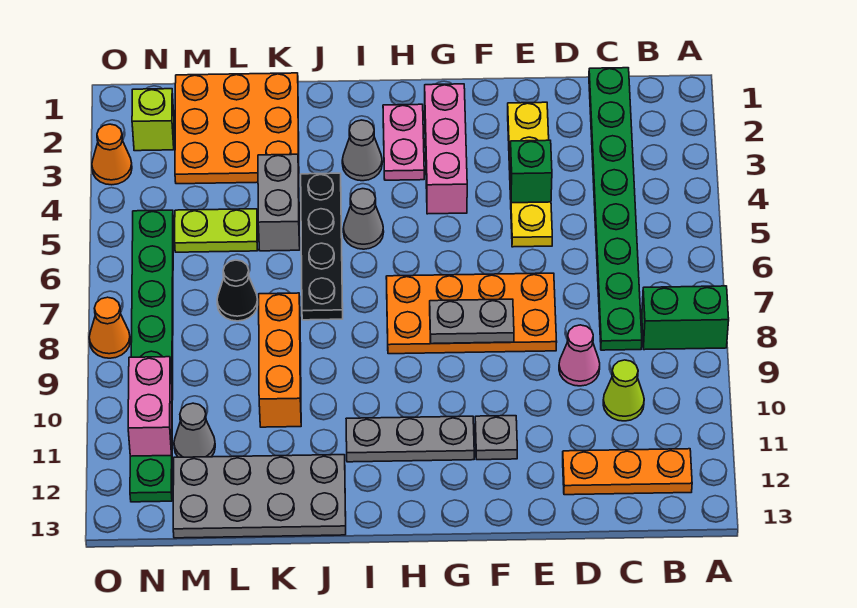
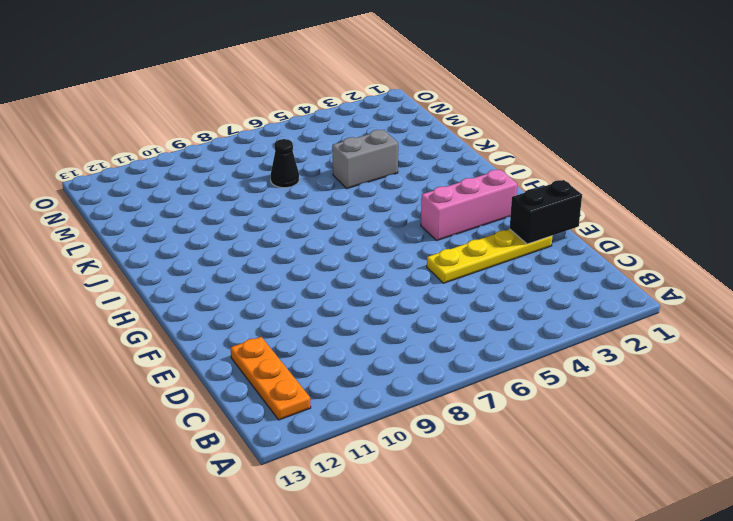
black 1x2 brick [510,180,582,244] -> none
none -> green 1x2 brick [642,286,729,350]
none -> green 1x8 plate [589,68,642,350]
none -> lime 1x1 cone [603,360,644,421]

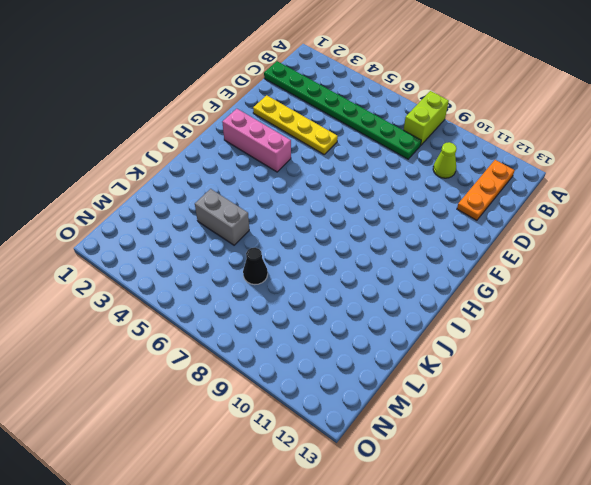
lime 1x2 brick [404,91,449,145] -> green 1x2 brick [642,286,729,350]
none -> pink 1x1 cone [559,325,600,386]
none -> orange 2x4 plate [386,273,557,354]
none -> grey 1x1 plate [475,416,517,460]

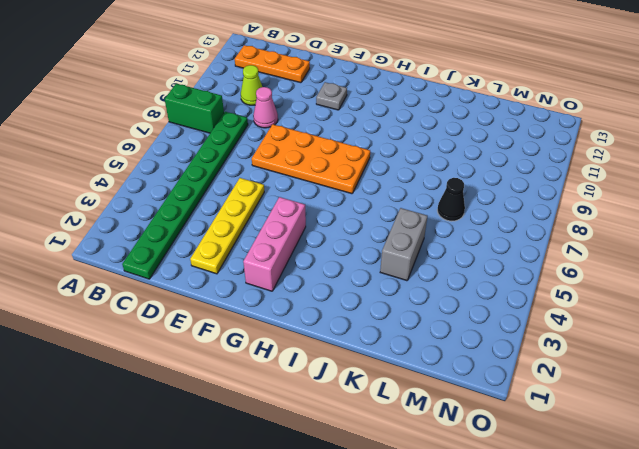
none -> grey 1x3 plate [346,416,474,462]
none -> pink 1x2 plate [383,104,424,180]
none -> grey 1x1 cone [342,120,382,181]

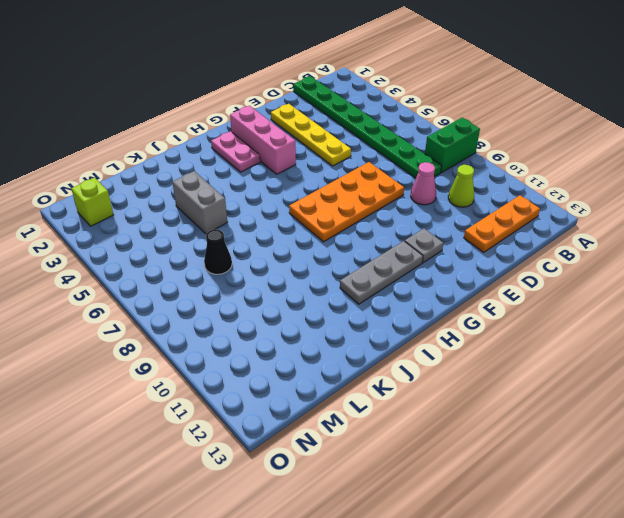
none -> grey 1x1 cone [342,120,382,181]
none -> grey 1x1 cone [343,189,384,249]
none -> black 1x4 plate [301,173,343,320]

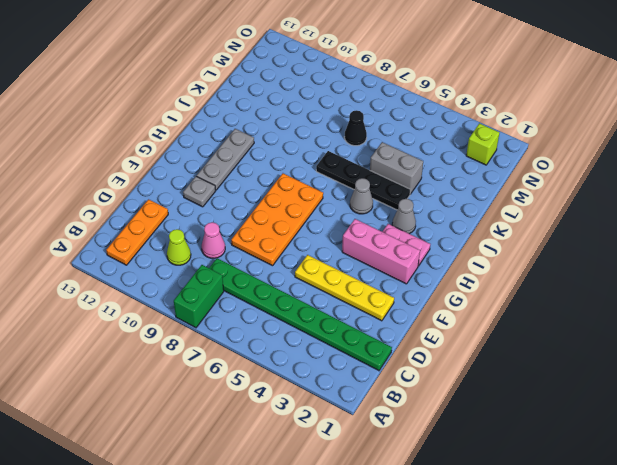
none -> grey 2x4 plate [173,455,346,538]
none -> orange 3x3 plate [175,73,299,184]
none -> orange 1x3 brick [259,293,301,427]

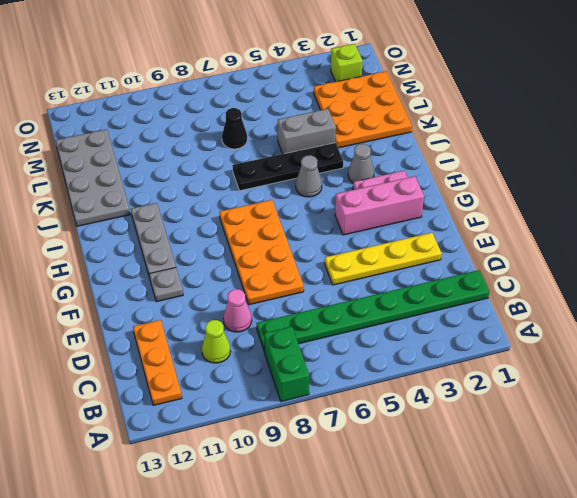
none -> orange 1x3 brick [259,293,301,427]
none -> lime 1x2 plate [175,209,258,252]
none -> grey 1x1 cone [174,403,215,457]

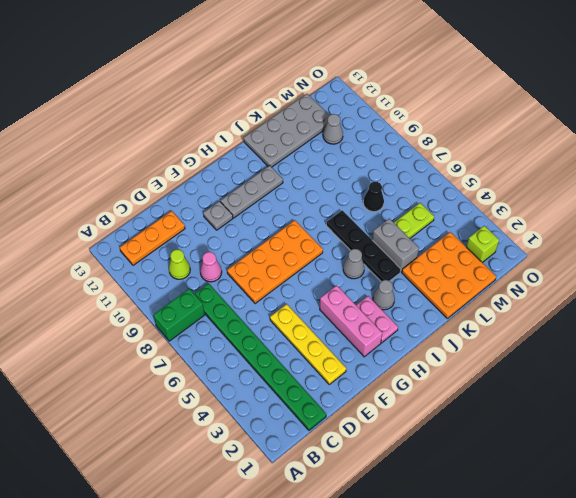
none -> orange 1x3 brick [259,293,301,427]
none -> green 1x8 plate [130,210,173,502]
none -> orange 1x1 cone [92,124,132,185]

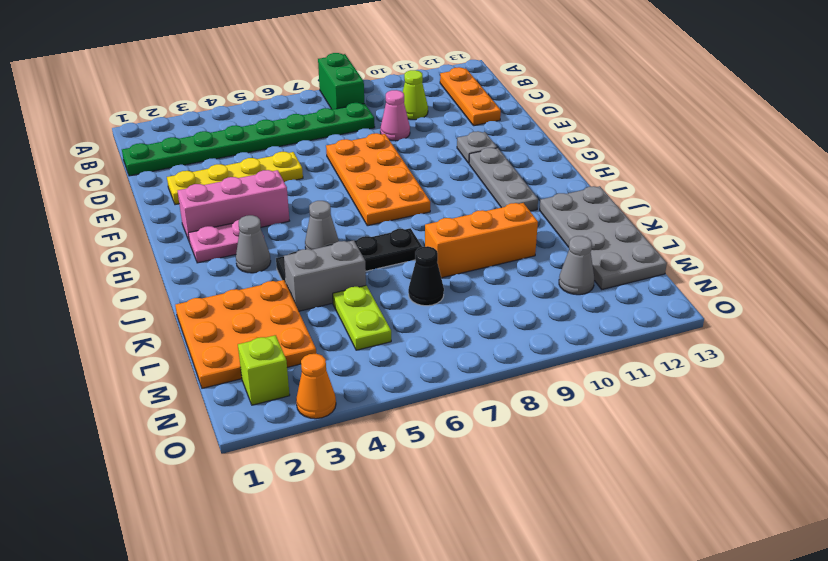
none -> green 1x8 plate [130,210,173,502]
none -> orange 1x1 cone [89,297,130,358]
none -> green 1x1 brick [510,140,552,203]

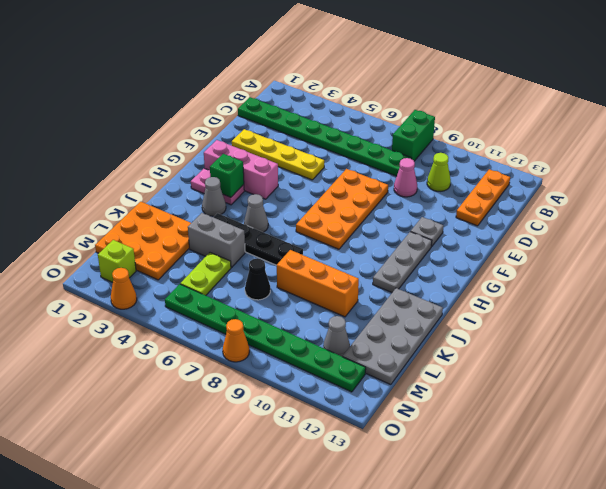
green 1x1 brick [210,154,244,197] -> green 1x1 brick moved to [510,140,552,203]
none -> grey 1x2 plate [430,299,514,344]
none -> pink 1x2 brick [128,357,172,456]

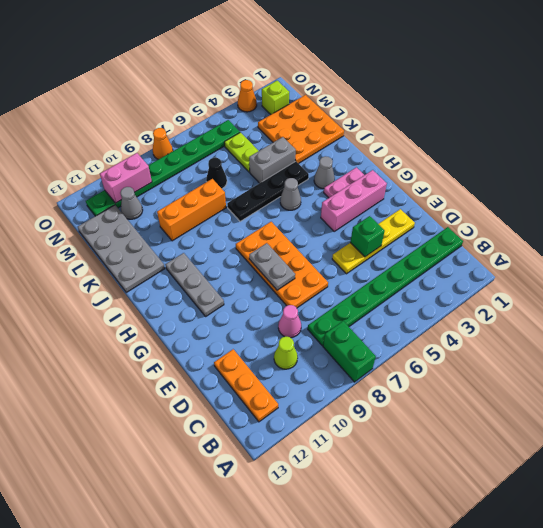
none -> grey 1x1 plate [475,416,517,460]

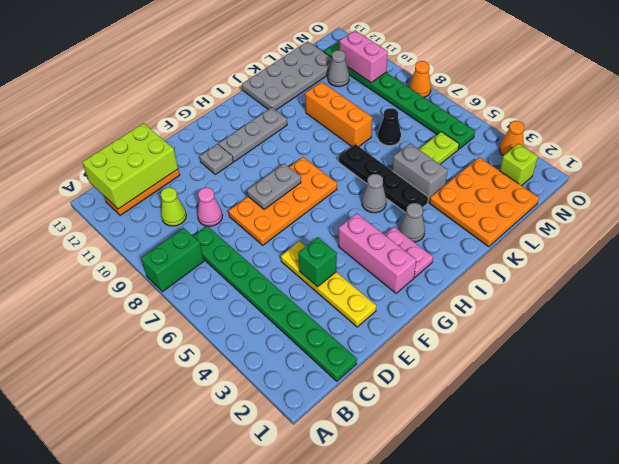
lime 2x3 brick [82,123,178,209] -> none

